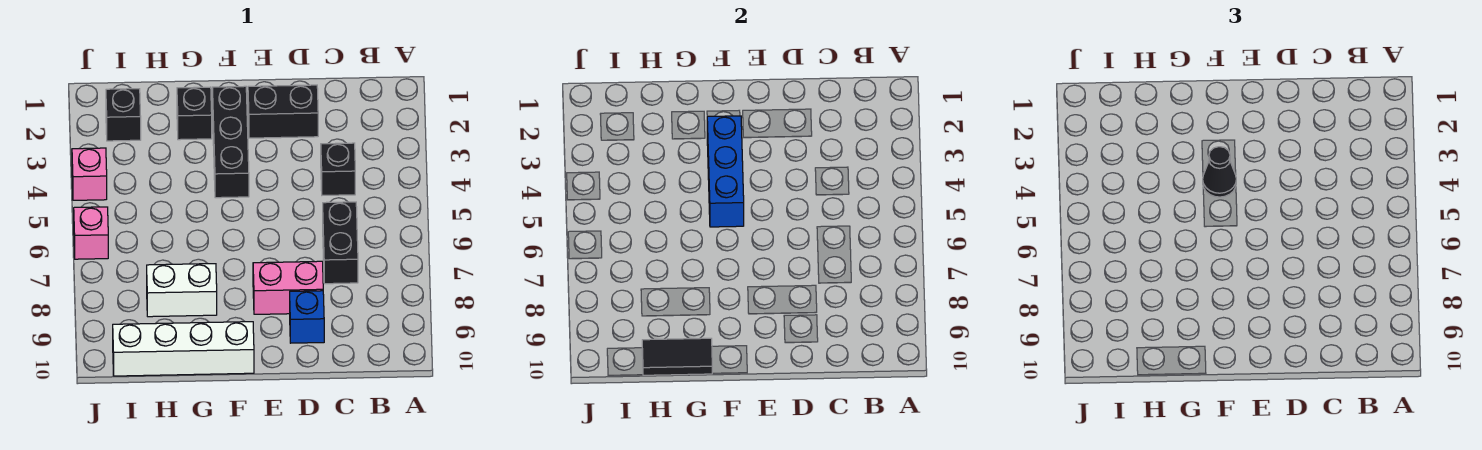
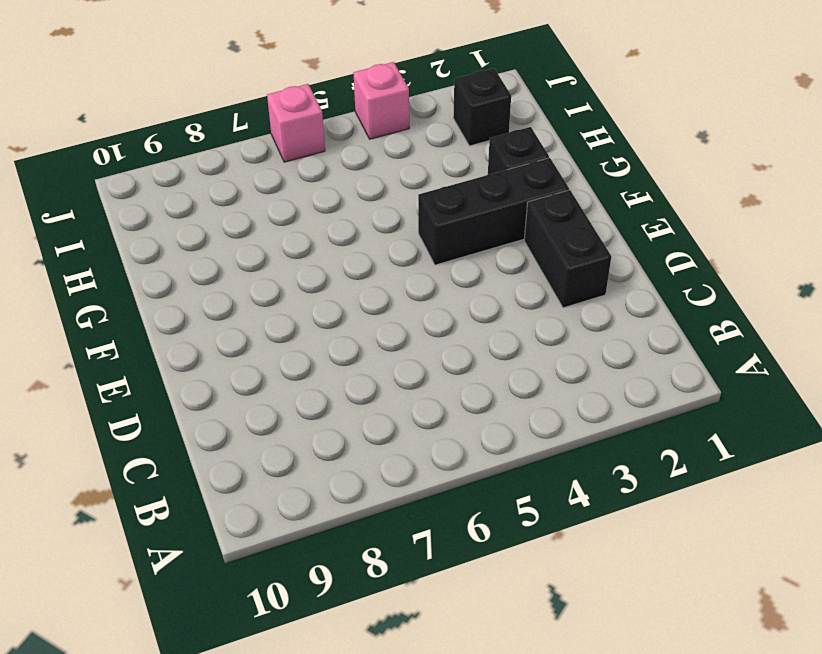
none -> black 1x1 brick [321,143,355,195]
none -> black 1x2 brick [323,202,358,284]
none -> pink 1x2 brick [253,261,323,314]

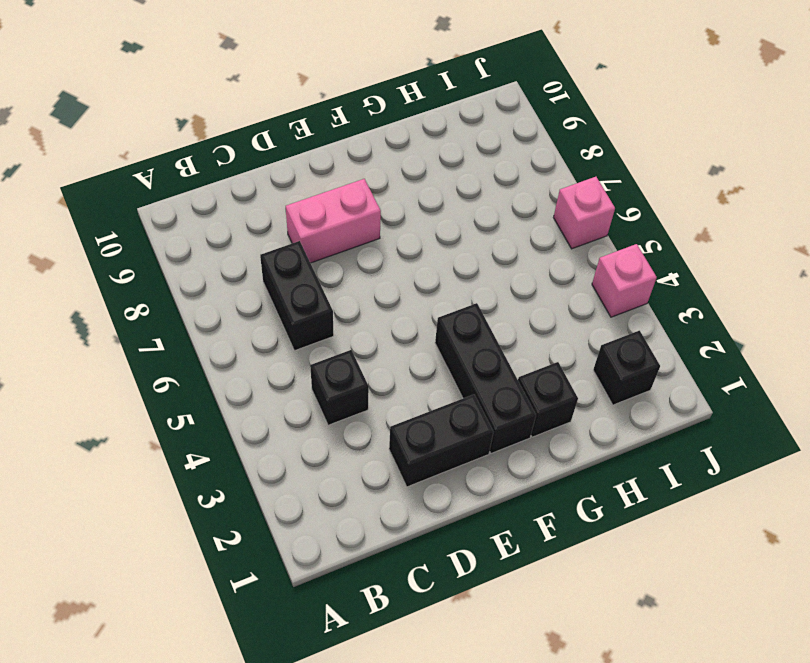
none -> blue 1x1 brick [290,291,324,343]
none -> white 1x4 brick [113,322,254,376]
none -> white 1x2 brick [147,264,217,317]

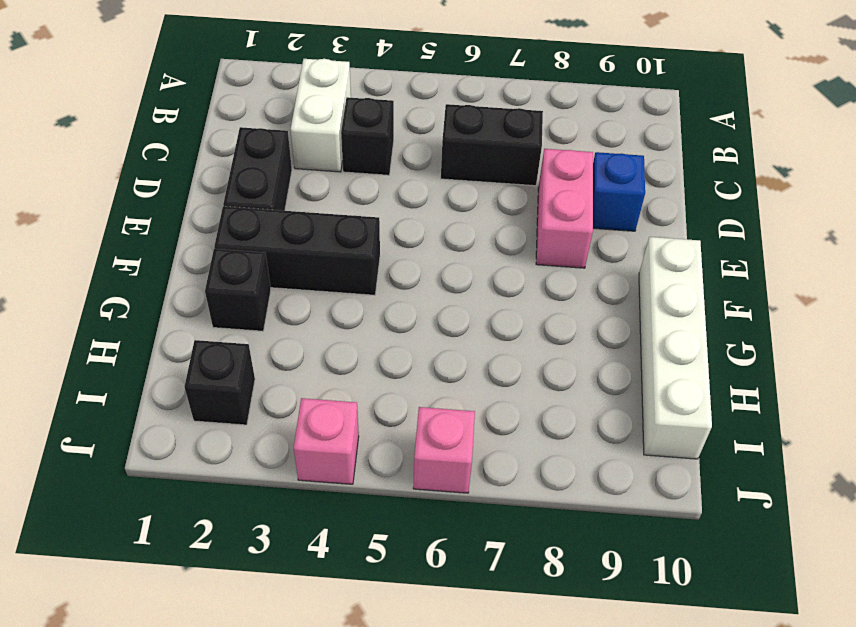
white 1x2 brick [291,59,351,172] -> white 1x2 brick moved to [147,264,217,317]
none -> blue 1x3 brick [707,116,744,227]
none -> black 1x2 tile [642,338,713,375]
none -> black 1x1 cone [1203,147,1236,197]

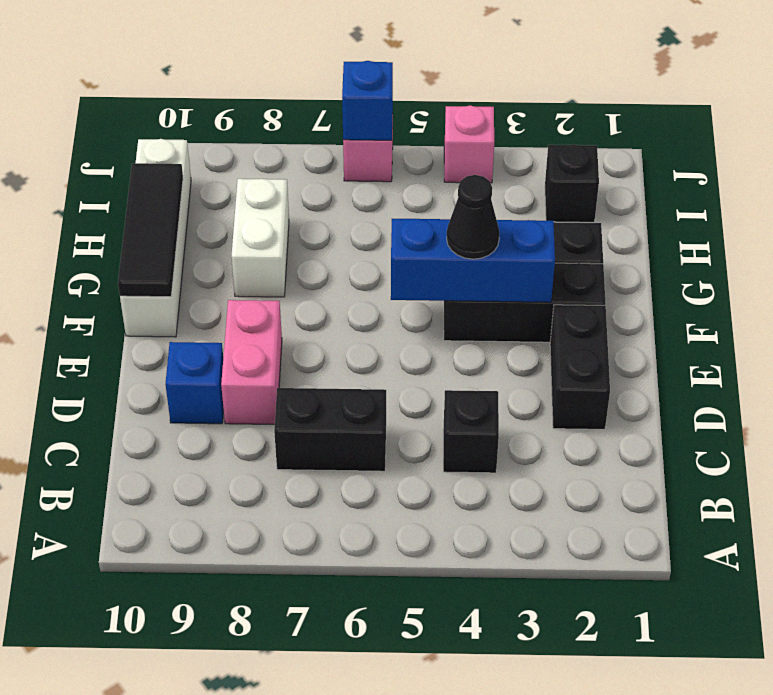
black 1x3 tile [118,163,183,297] -> black 1x2 tile [642,338,713,375]
blue 1x1 brick [342,61,393,140] -> none

